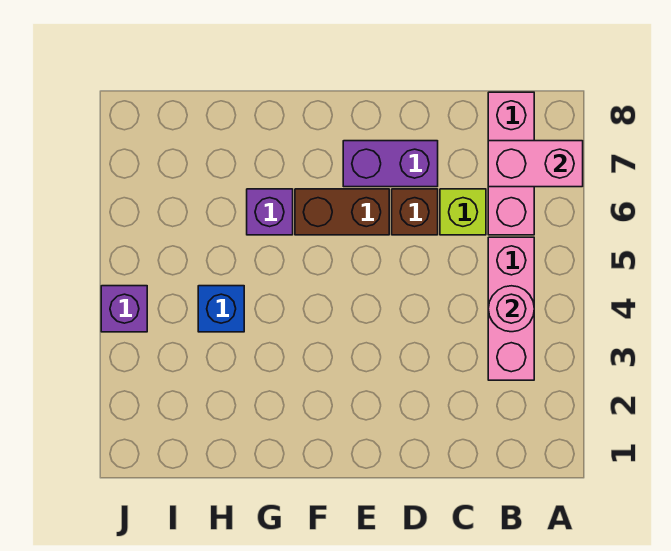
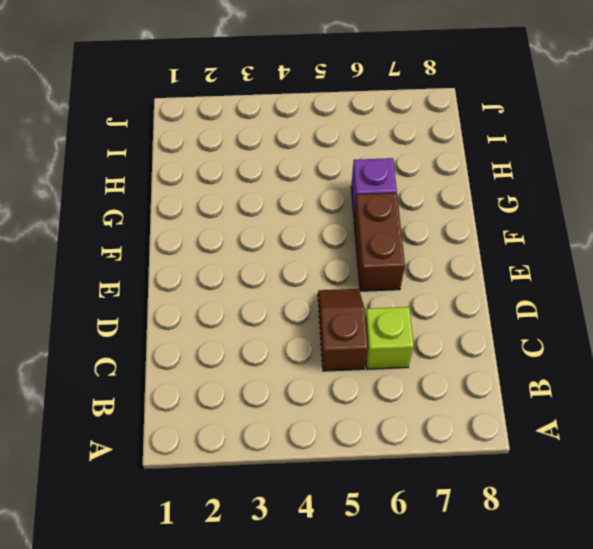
brown 1x2 slope [318,289,368,371] -> none
none -> pink 1x3 brick [488,237,534,380]
none -> pink 1x3 brick [488,92,534,235]

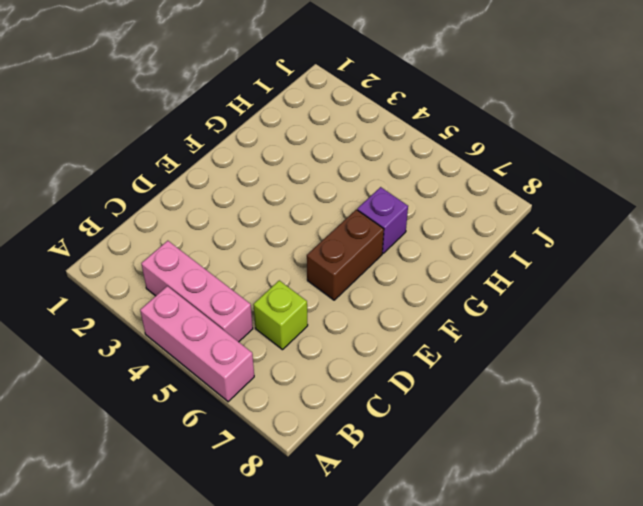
pink 1x3 brick [140,286,254,402] -> pink 1x3 brick moved to [488,92,534,235]
none -> brown 1x1 brick [392,189,438,235]
none -> purple 1x2 brick [343,141,438,187]

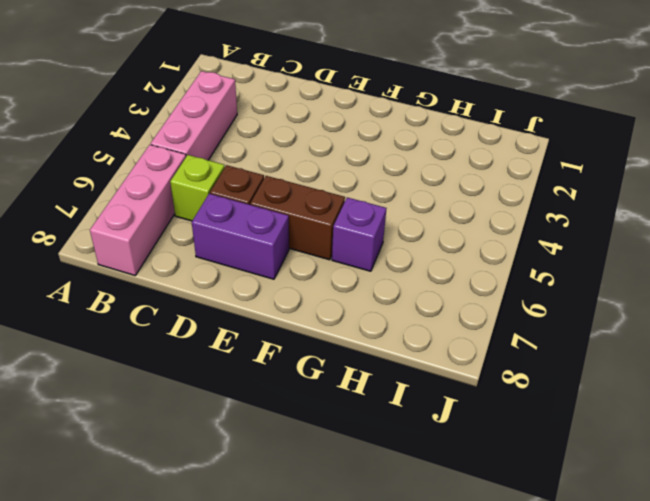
none -> blue 1x1 brick [198,286,244,332]
none -> purple 1x1 brick [101,286,147,332]

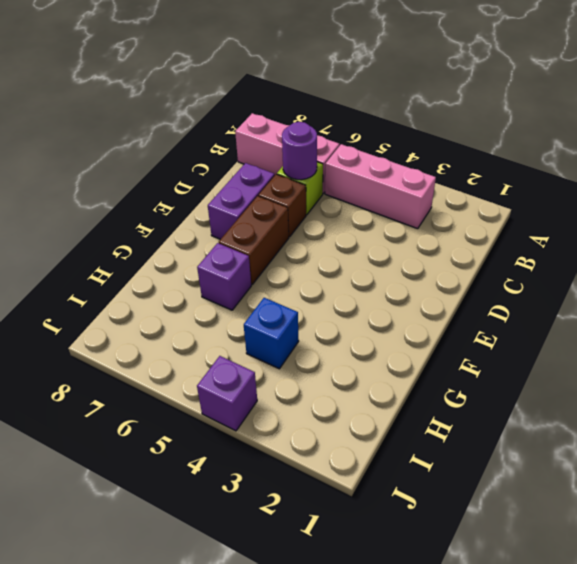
purple 1x1 round brick [282,122,317,180] -> none
none -> pink 1x2 brick [488,141,583,187]
none -> pink 1x1 round brick [488,286,534,332]

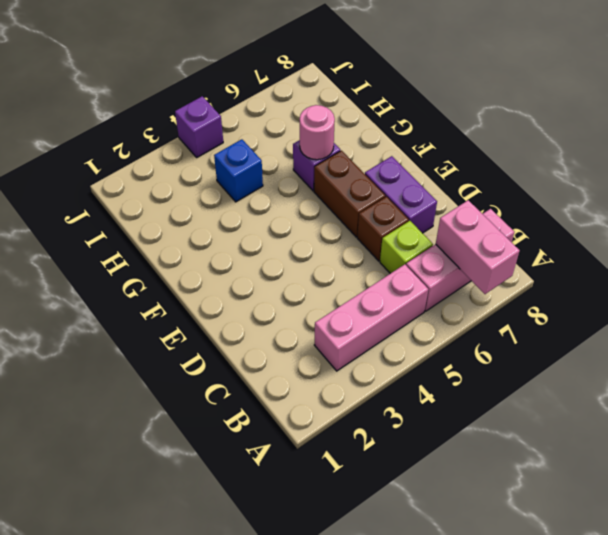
pink 1x1 round brick [300,105,335,160] -> pink 1x1 round brick moved to [488,286,534,332]

